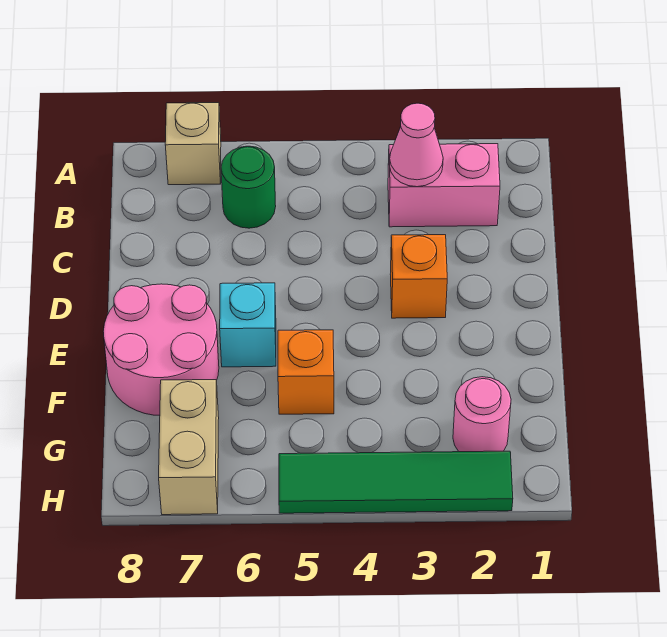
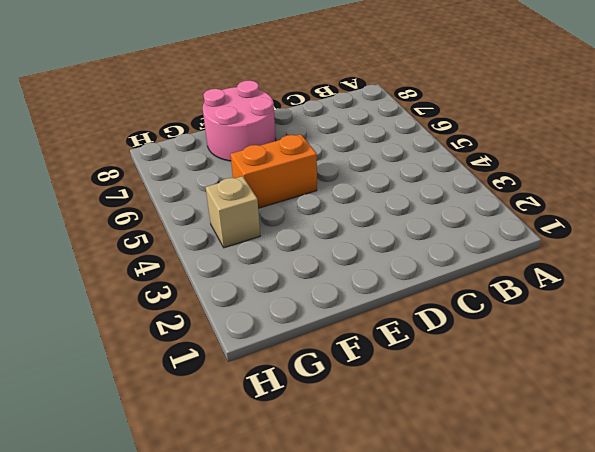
orange 1x2 brick [230,134,317,208] -> orange 1x1 brick [278,330,334,414]
tan 1x1 brick [206,176,260,248] -> tan 1x1 brick moved to [165,103,221,185]
none -> pink 1x2 brick [388,144,500,227]
none -> green 1x1 round brick [221,146,276,228]

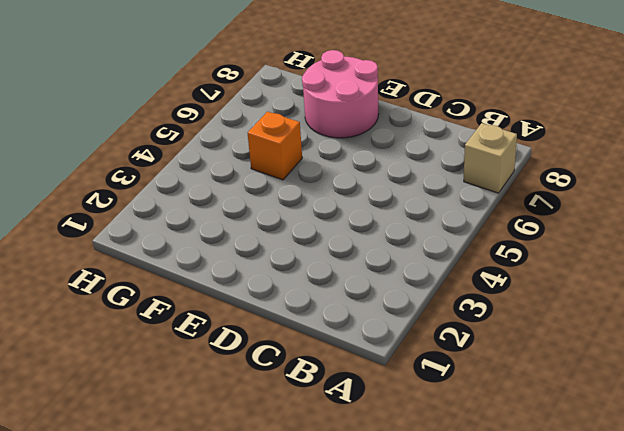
none -> pink 1x2 brick [388,144,500,227]
none -> green 1x1 round brick [221,146,276,228]

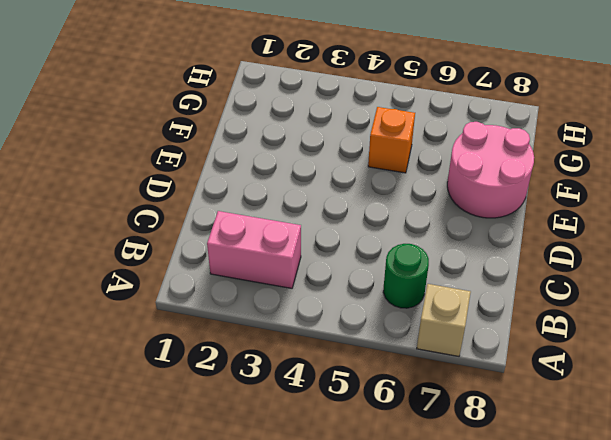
none -> orange 1x1 brick [390,235,447,318]
none -> cyan 1x1 brick [220,283,276,367]

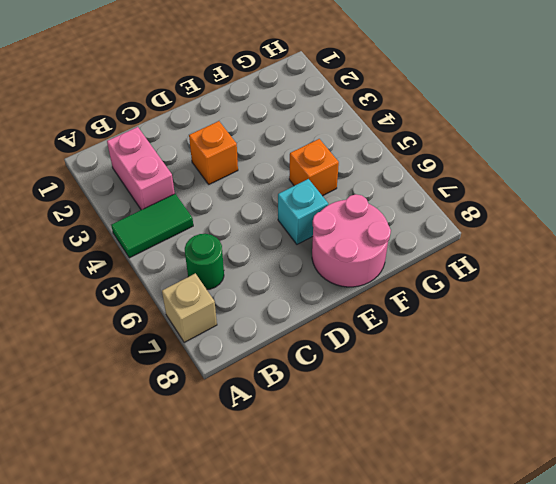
green 1x2 tile [111,194,193,258] -> none
none -> pink 1x1 round brick [453,377,511,452]
none -> tan 1x2 brick [159,380,219,515]

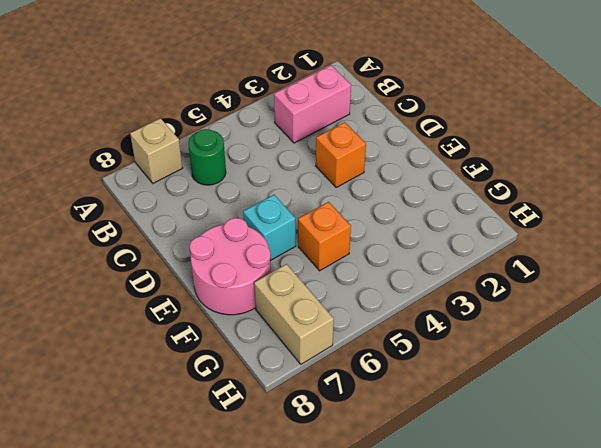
none -> pink 1x1 round brick [453,377,511,452]
none -> green 1x4 tile [279,451,513,513]

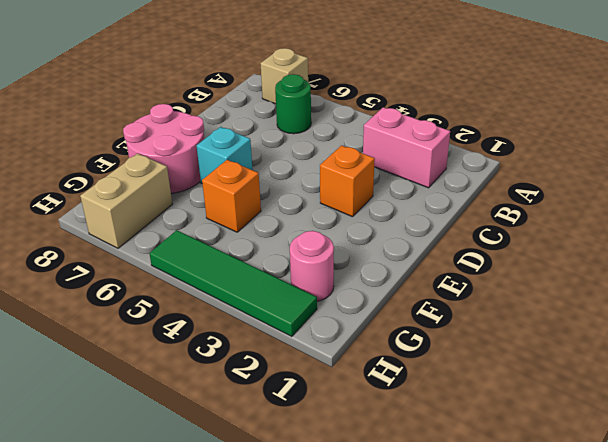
none -> pink 1x1 cone [390,103,443,187]

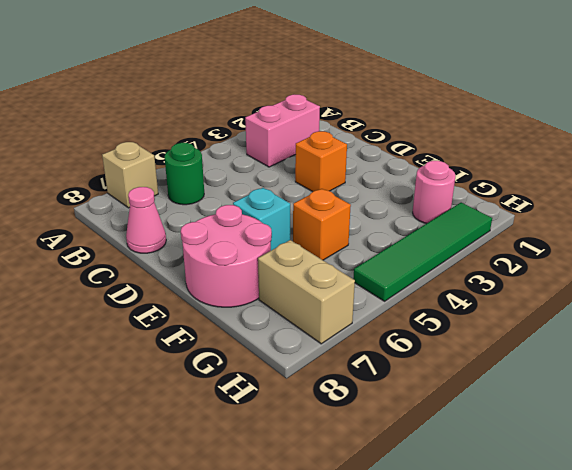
pink 1x1 cone [126,187,166,253] -> pink 1x1 cone moved to [390,103,443,187]

